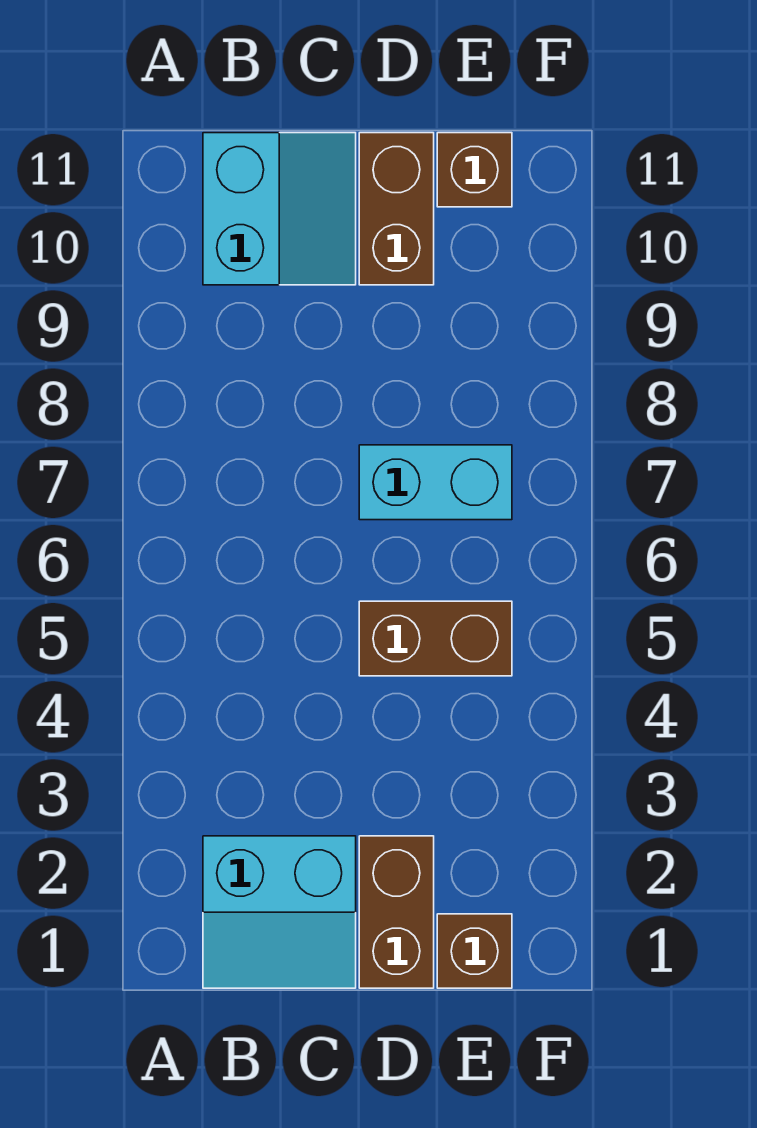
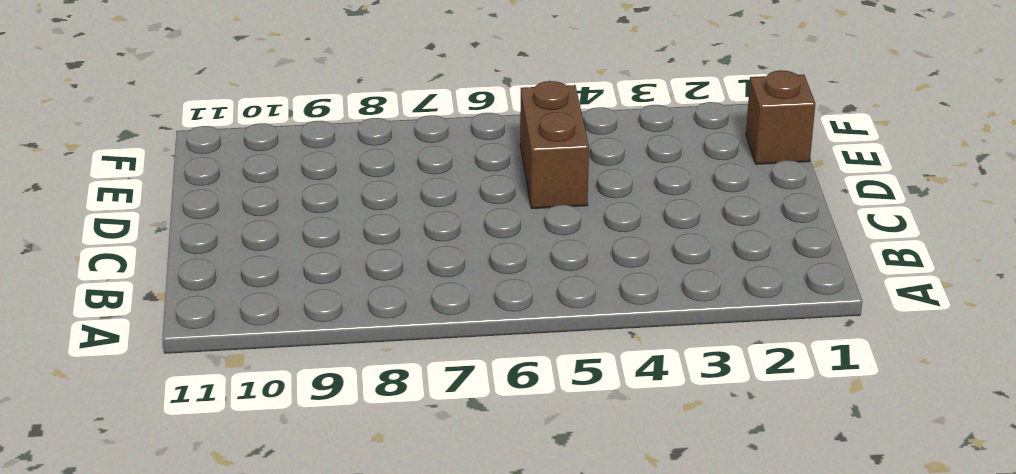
none -> cyan 2x2 slope [203,836,356,988]
none -> cyan 2x2 slope [203,133,356,285]

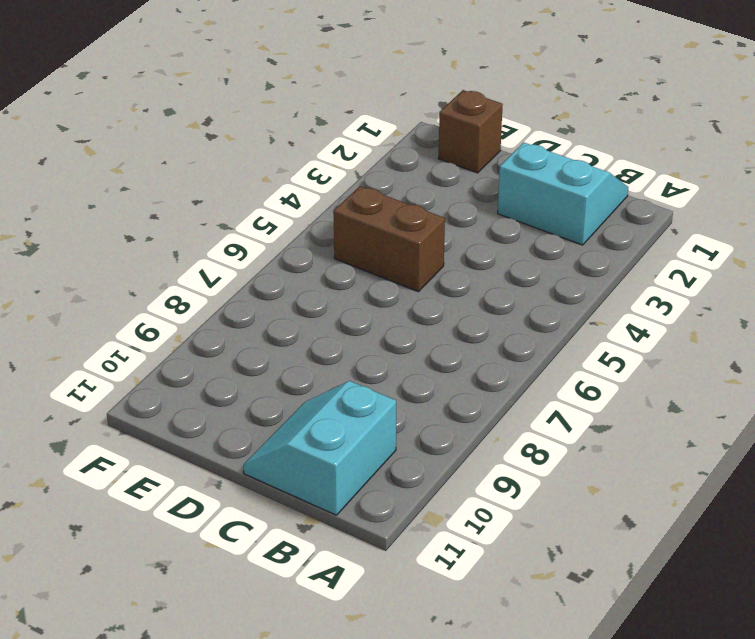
none -> brown 1x2 brick [359,836,434,988]
none -> cyan 1x2 brick [359,445,512,520]

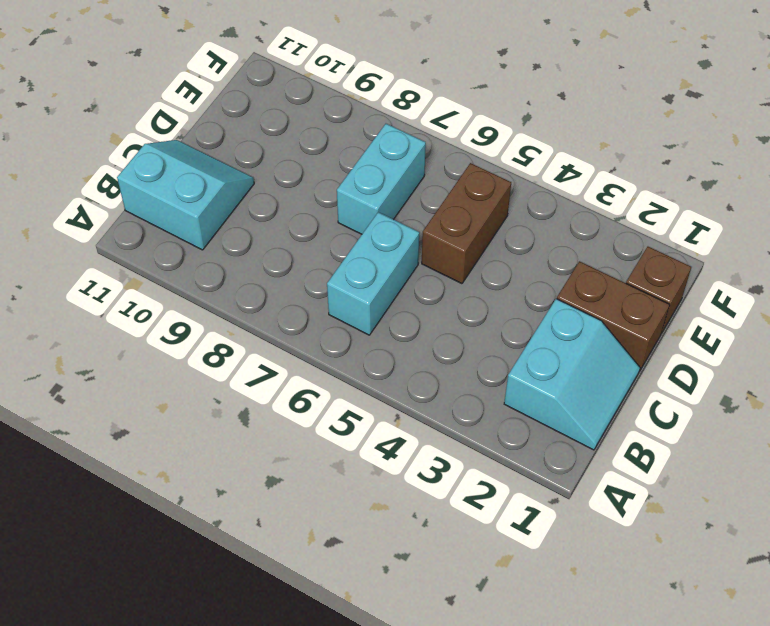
cyan 1x2 brick [327,212,419,335] -> none
none -> brown 1x2 brick [359,133,434,285]
none -> brown 1x1 brick [437,133,512,207]

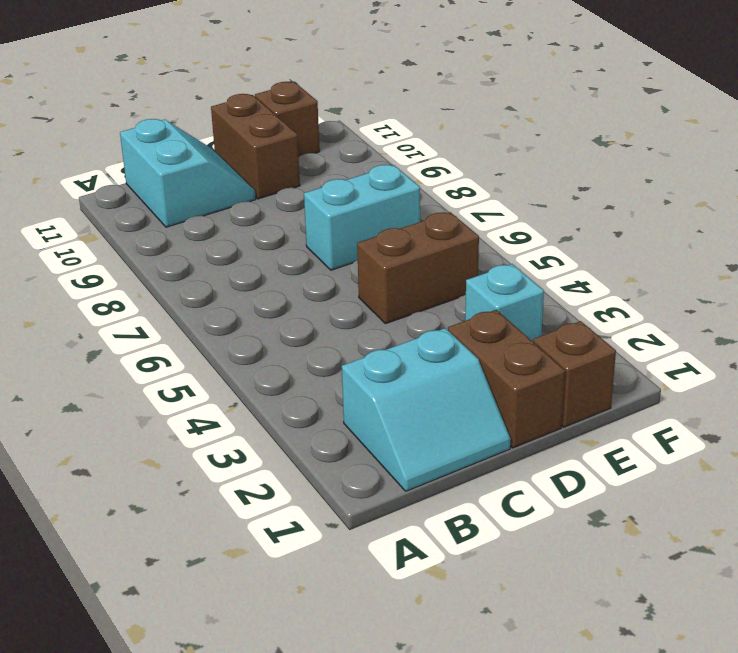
cyan 1x1 brick [465,264,544,342] -> none

